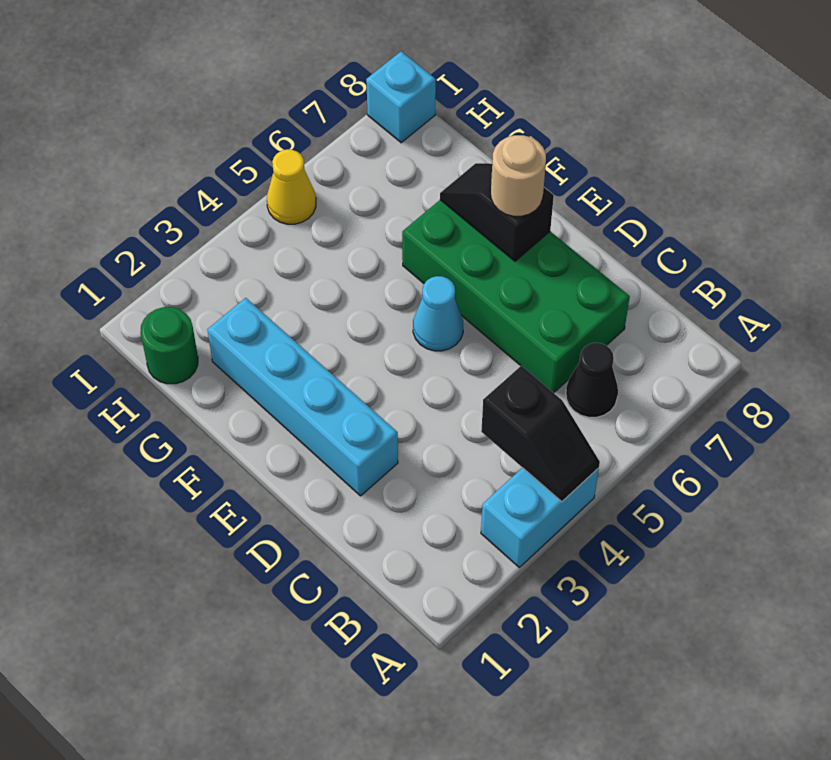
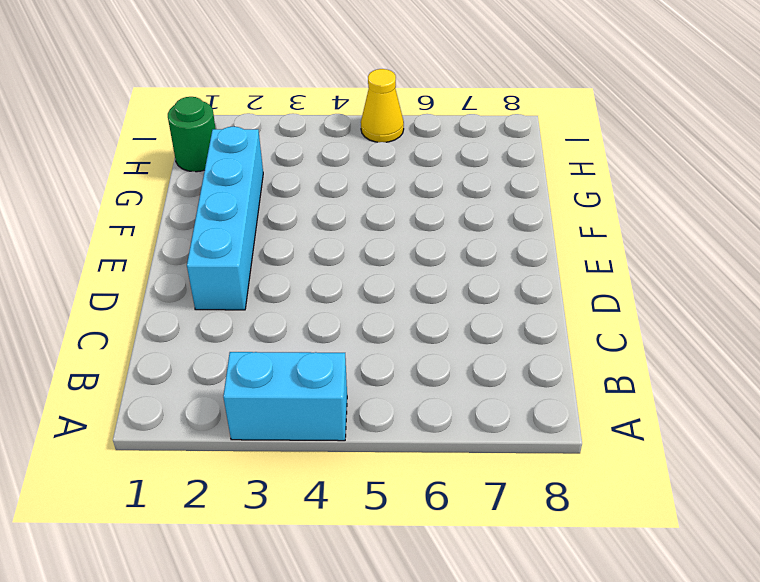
none -> black 1x1 cone [566,343,618,417]
none -> green 2x4 brick [402,200,630,393]

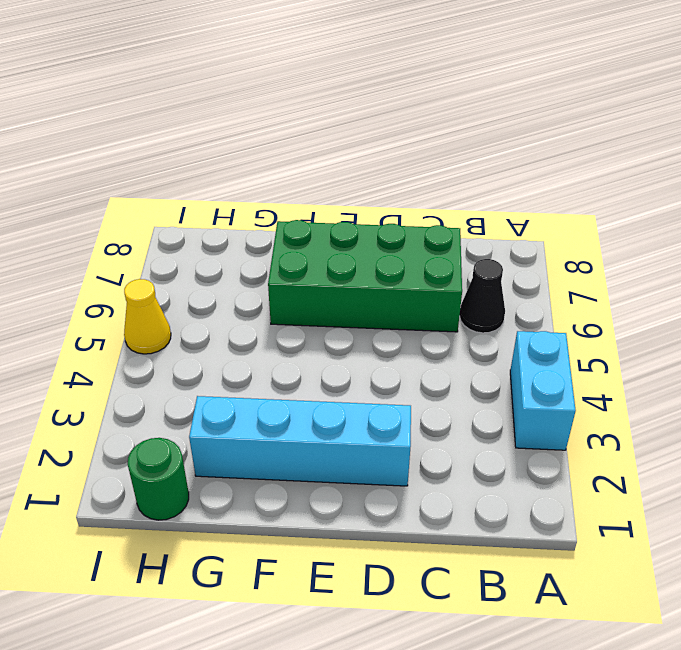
none -> cyan 1x1 cone [413,276,463,351]
none -> cyan 1x1 brick [366,51,436,143]

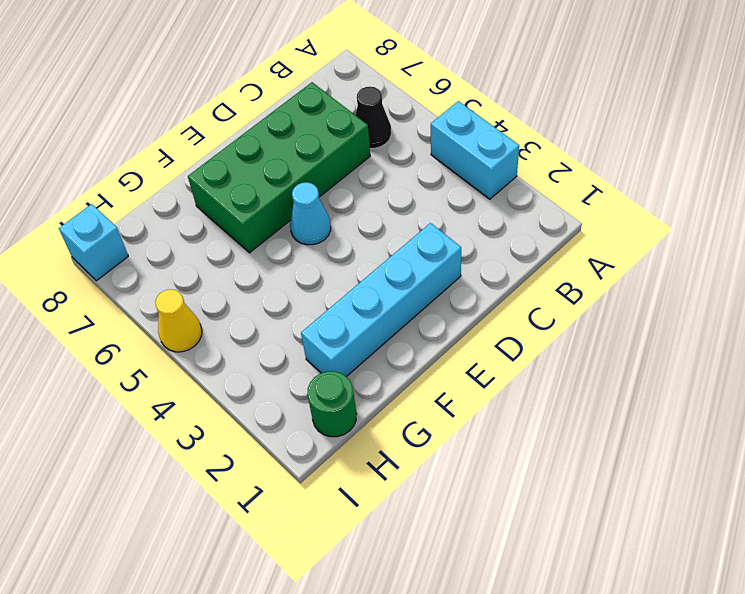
none -> black 1x2 slope [481,366,600,502]
none -> black 1x2 slope [440,163,554,261]

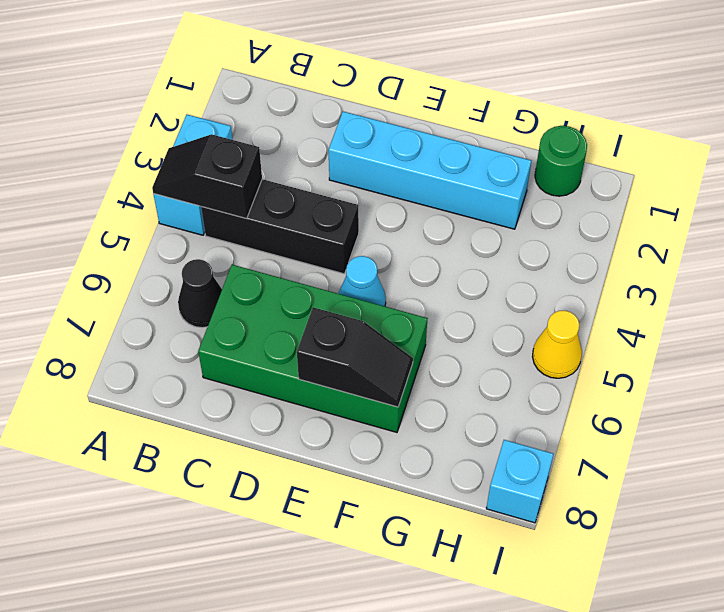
black 1x3 brick [201,179,359,274] -> none
none -> tan 1x1 round brick [491,135,546,216]

